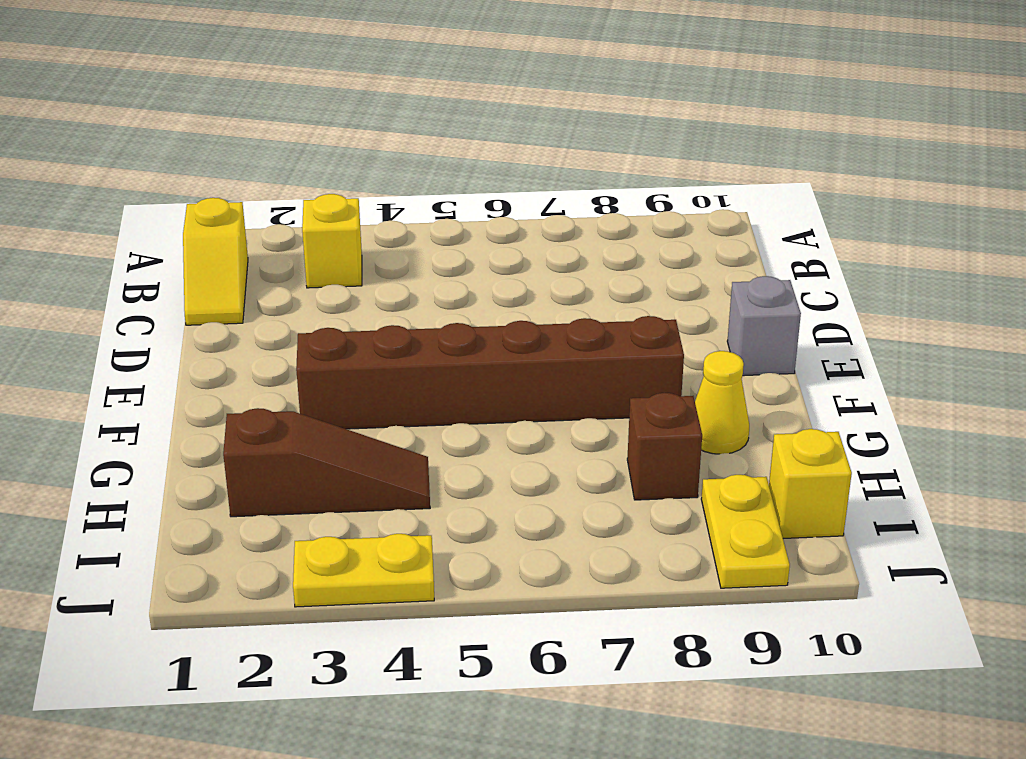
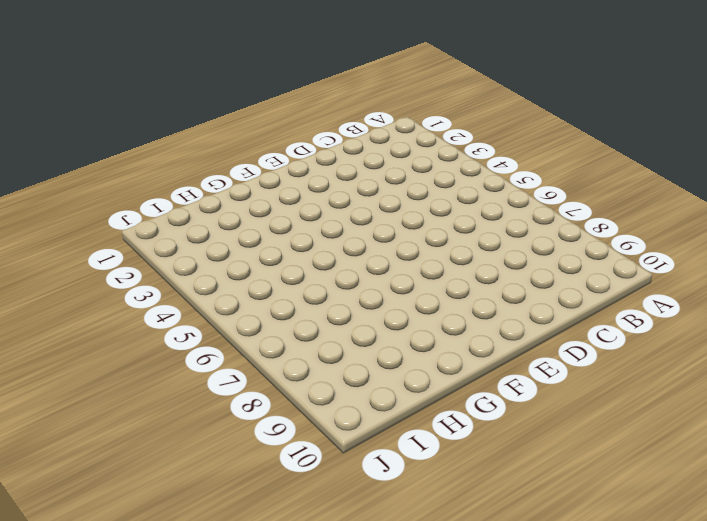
none -> yellow 1x2 slope [183,198,248,325]
none -> yellow 1x1 brick [302,194,362,288]

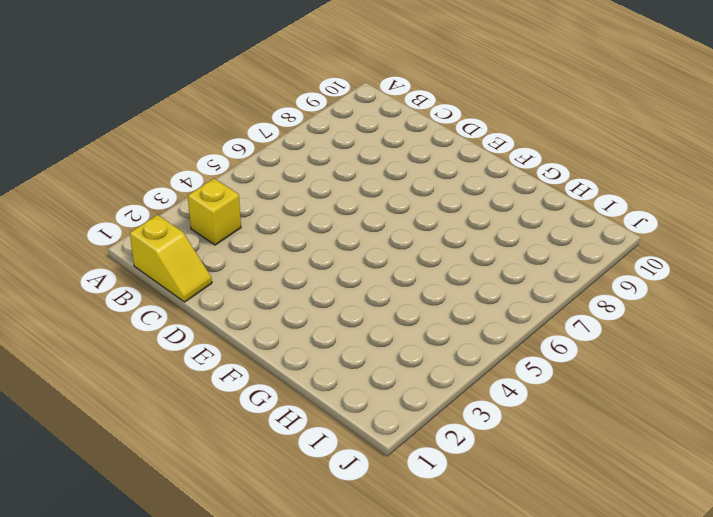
none -> grey 1x1 brick [727,276,801,376]
none -> brown 1x6 brick [296,316,684,429]

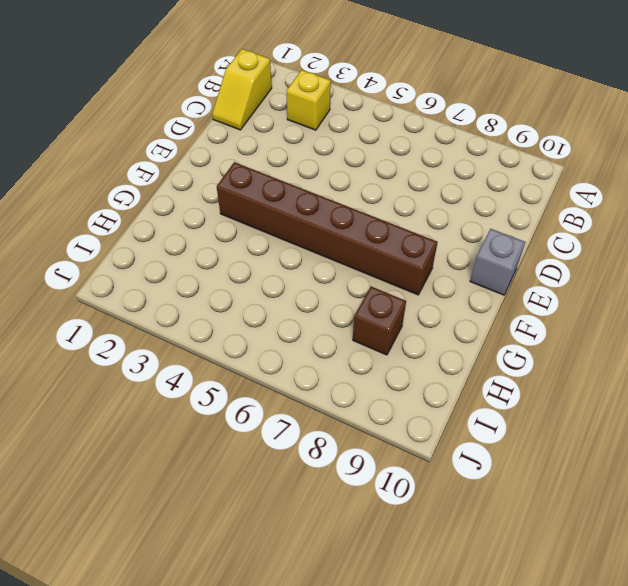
none -> yellow 1x1 cone [695,351,749,454]
none -> brown 1x3 slope [223,408,430,517]

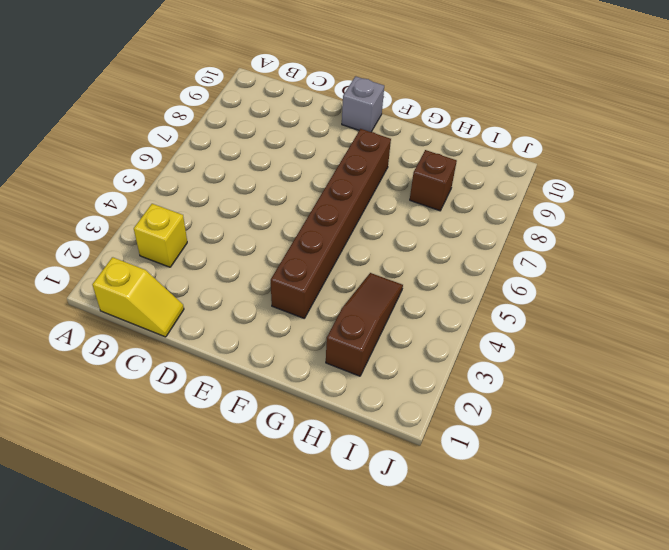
none -> yellow 1x1 cone [695,351,749,454]
none -> yellow 1x2 plate [701,475,790,588]

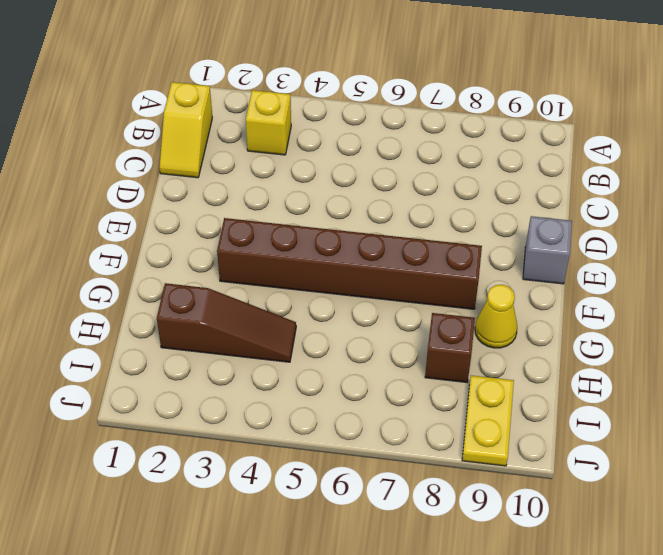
none -> yellow 1x1 brick [769,429,852,538]
none -> yellow 1x2 plate [293,534,434,607]

